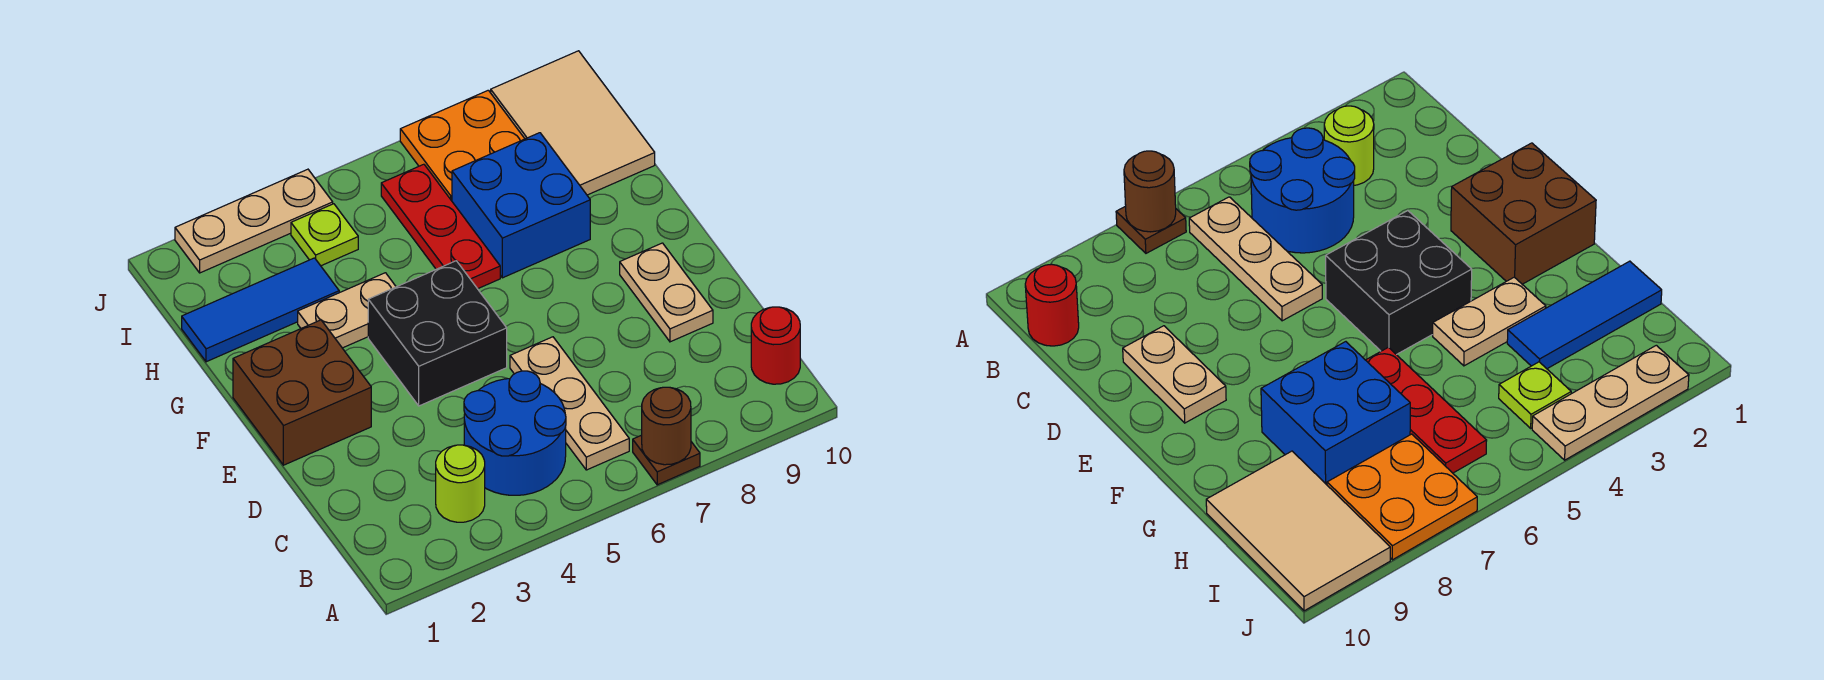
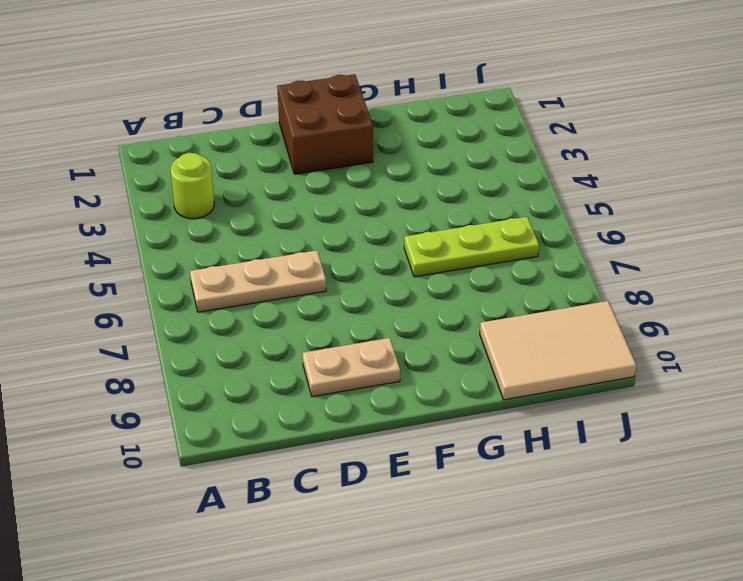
lime 1x3 plate [404,217,539,277] -> red 1x3 plate [381,164,500,289]
none -> brown 1x1 plate [633,435,700,485]
none -> blue 2x2 round brick [464,371,566,495]
none -> red 1x1 round brick [751,307,800,384]

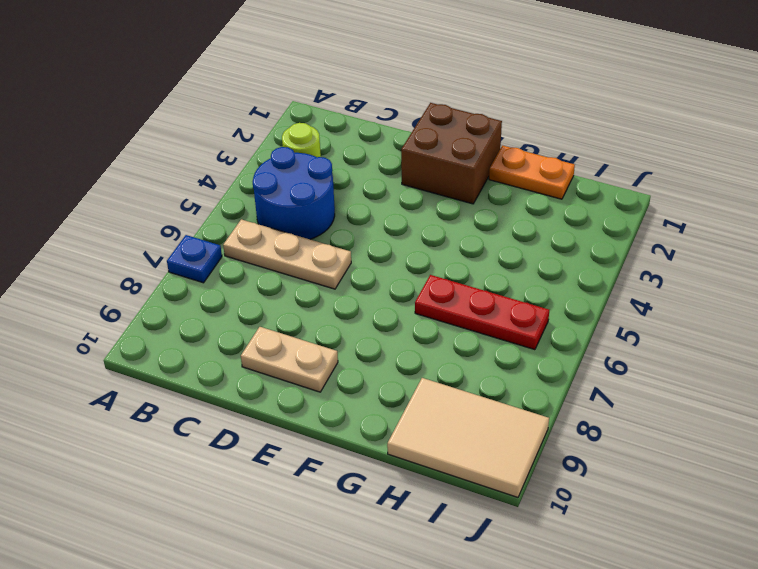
blue 1x1 plate [167,235,222,283] -> brown 1x1 plate [633,435,700,485]
orange 1x2 plate [489,146,575,199] -> blue 1x3 tile [182,258,339,362]
none -> red 1x1 round brick [751,307,800,384]
none -> black 2x2 brick [368,261,507,406]
none -> tan 1x2 plate [298,273,396,348]

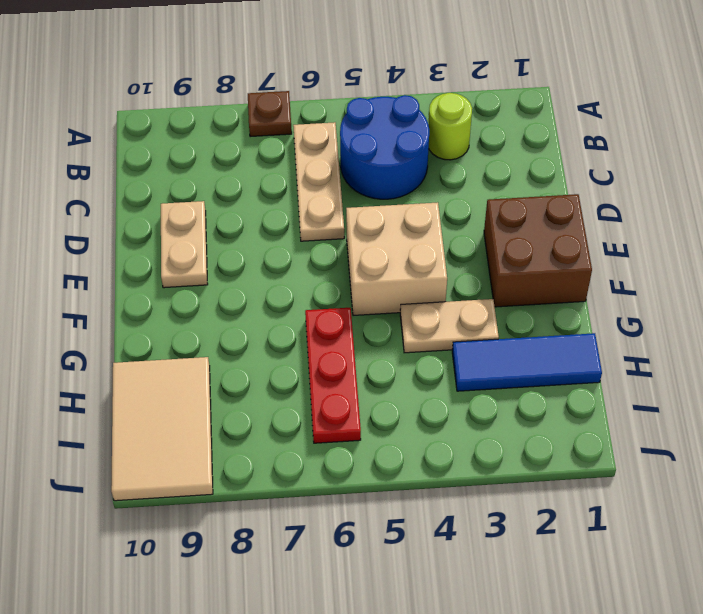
tan 2x2 brick [346,202,447,315] -> black 2x2 brick [368,261,507,406]
none -> red 1x1 round brick [751,307,800,384]
none -> blue 2x2 brick [452,133,590,278]
none -> lime 1x1 plate [291,204,358,266]

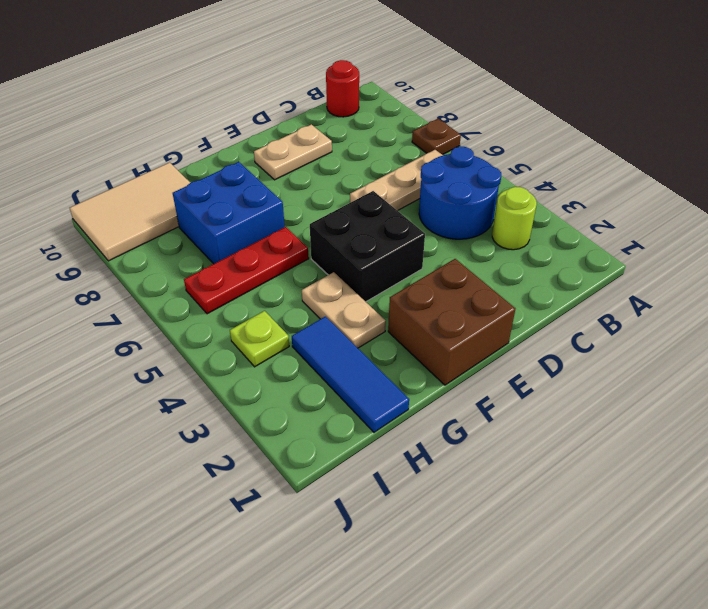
none -> orange 2x2 plate [400,90,525,201]
none -> tan 1x3 plate [175,169,333,273]
none -> brown 1x1 round brick [642,387,691,465]

